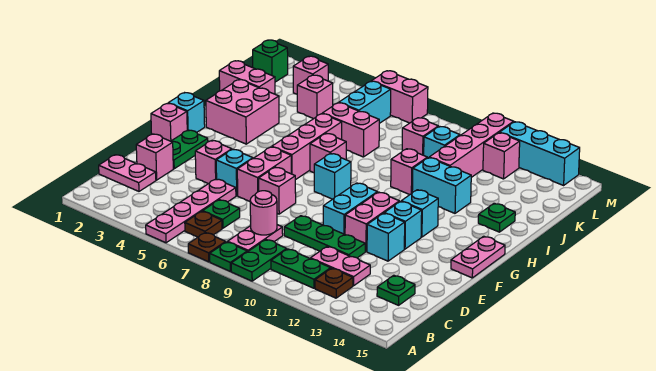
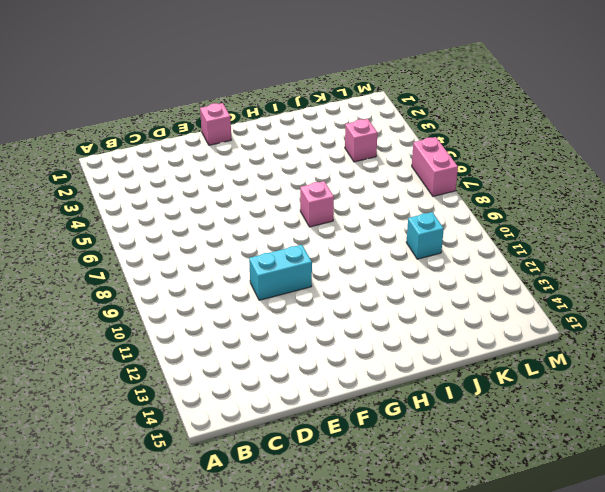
none -> pink 1x4 plate [146,179,236,243]
none -> brown 1x1 plate [188,233,226,262]
none -> green 1x1 plate [210,242,247,271]
none -> green 1x2 plate [231,240,287,281]

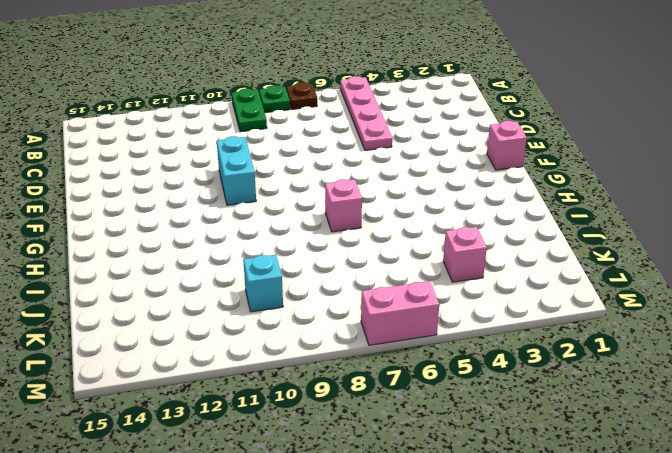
none -> brown 1x1 plate [185,211,222,237]
none -> pink 1x2 plate [228,225,283,252]
none -> green 1x2 plate [271,249,331,288]
none -> brown 1x1 plate [315,268,353,298]

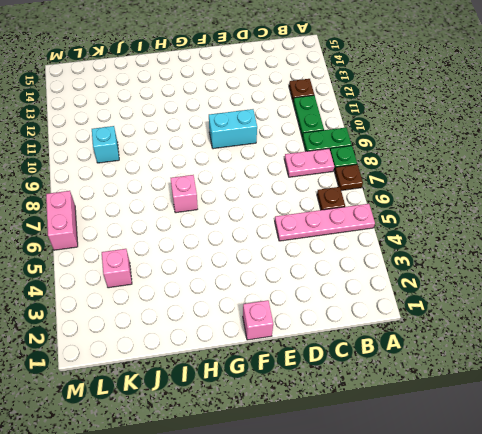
none -> pink 1x2 plate [99,155,156,191]
none -> green 1x1 plate [203,200,240,228]
none -> pink 1x2 plate [310,247,370,286]
none -> green 1x1 plate [377,275,415,305]

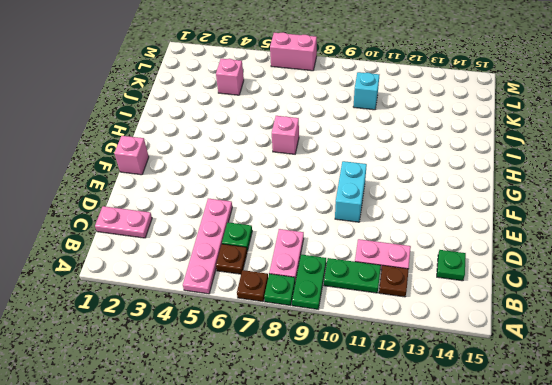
none -> pink 1x1 brick [136,134,173,180]
none -> green 1x3 plate [284,216,365,258]
none -> green 1x2 plate [171,130,208,169]
none -> pink 1x1 brick [195,141,232,184]

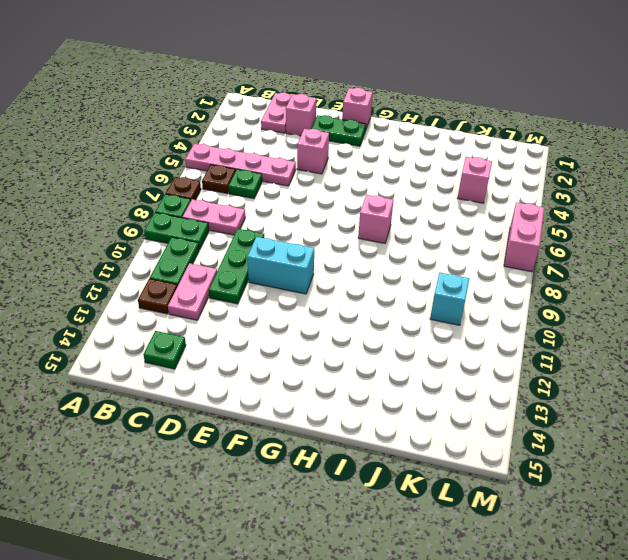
none -> cyan 1x1 brick [216,149,253,196]
none -> pink 1x2 brick [237,147,291,201]
none -> pink 1x1 brick [259,167,296,214]
none -> pink 1x2 brick [345,192,399,252]

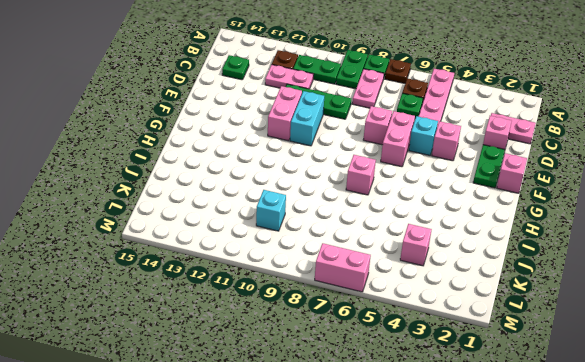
none -> cyan 1x1 brick [367,213,405,261]
none -> cyan 1x1 brick [385,201,422,249]
none -> pink 1x2 plate [451,236,505,278]
none -> cyan 1x1 brick [168,93,205,132]

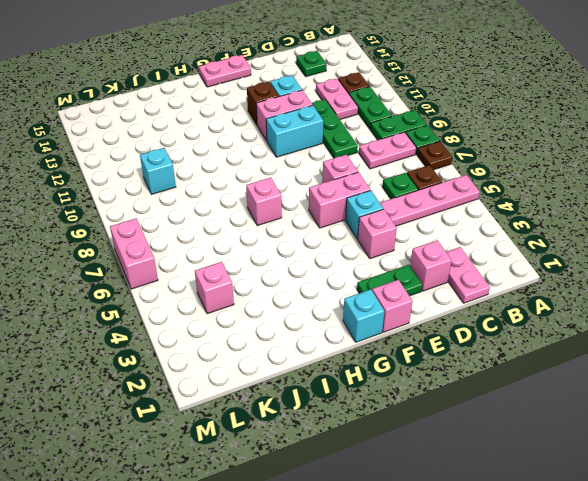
brown 1x1 brick [247,82,279,125] -> cyan 1x1 brick [385,201,422,249]
none -> pink 1x3 brick [272,114,342,180]
none -> cyan 1x1 brick [314,153,351,199]
none -> cyan 1x1 brick [401,190,438,237]
none -> pink 2x2 brick [206,80,279,144]

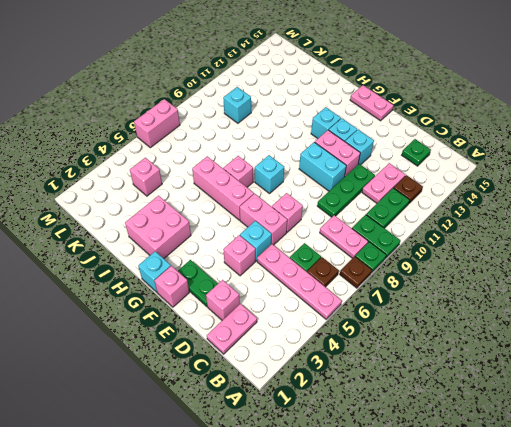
none -> pink 1x1 brick [391,149,427,195]
none -> cyan 1x2 brick [412,158,471,213]
none -> green 1x1 plate [478,203,515,232]
none -> pink 1x2 brick [219,61,275,94]

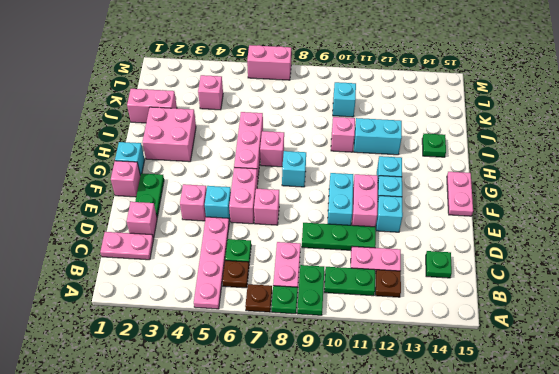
none -> pink 1x2 brick [322,103,379,157]
none -> pink 1x4 brick [429,113,514,177]
none -> cyan 1x2 brick [339,81,391,123]
none -> pink 1x1 brick [402,118,438,155]

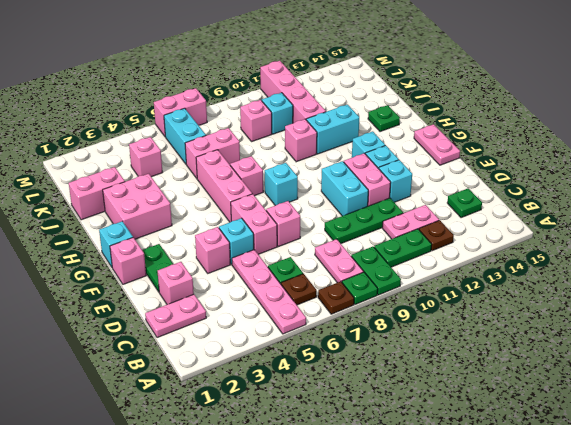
none -> green 1x1 brick [253,40,288,82]
none -> pink 1x1 brick [293,56,328,94]
none -> pink 1x1 brick [483,133,520,179]
none -> cyan 1x3 brick [500,122,580,185]

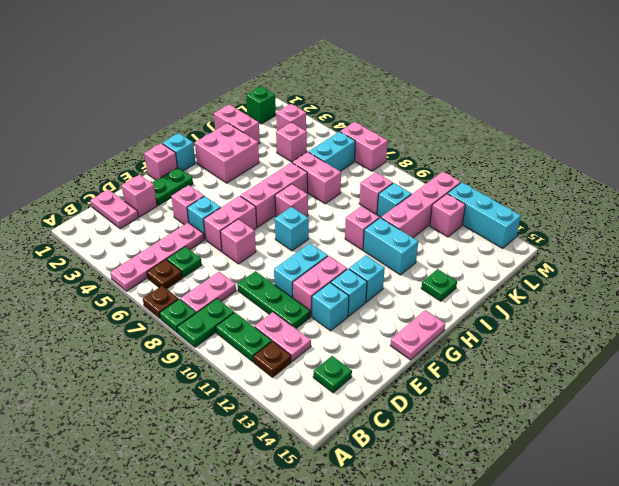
none -> pink 1x1 round brick [250,191,277,235]

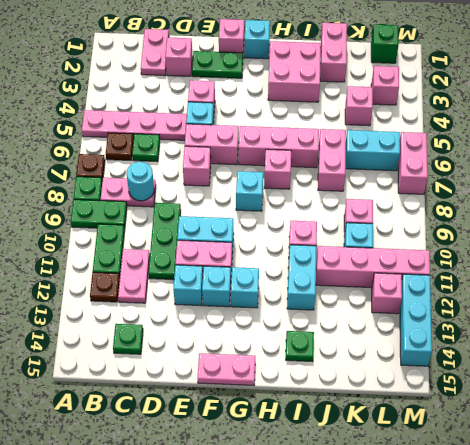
cyan 1x1 round brick [126,162,154,201] -> pink 1x1 round brick [250,191,277,235]

